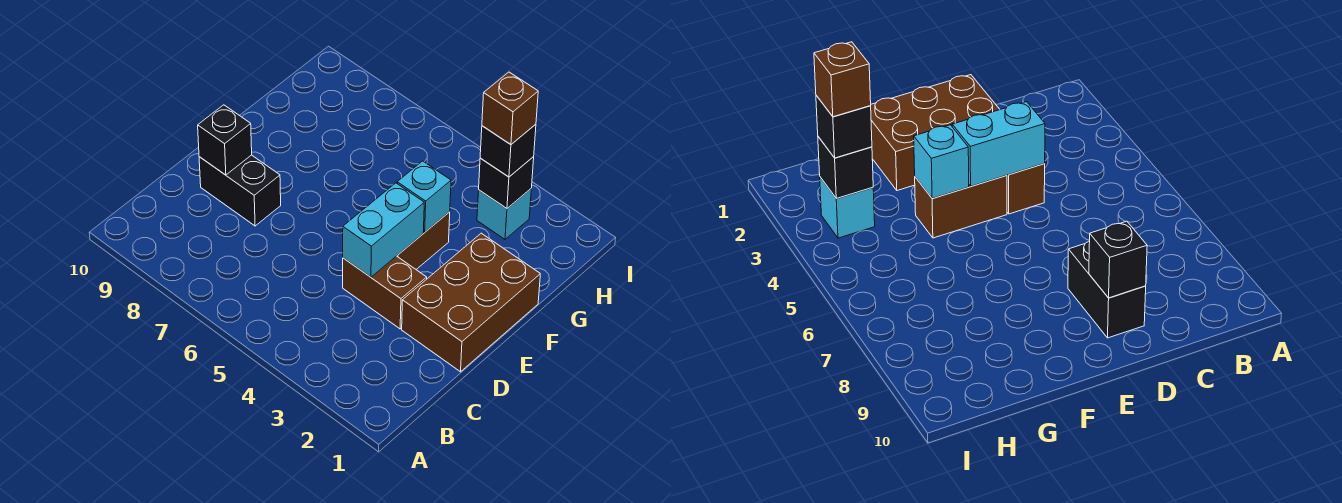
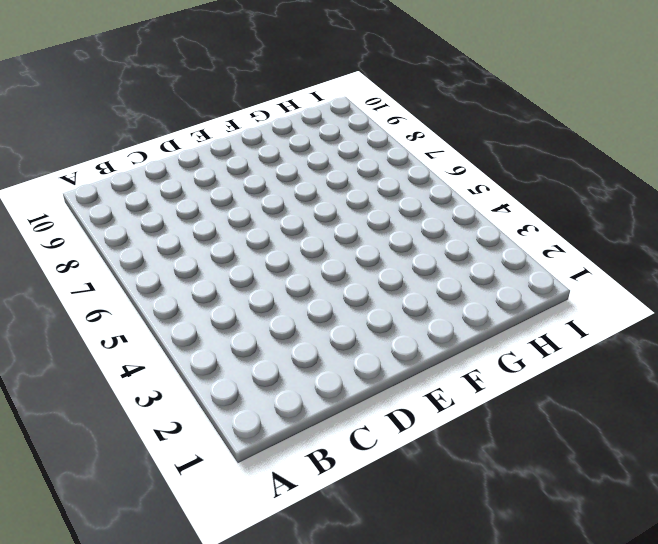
none -> brown 2x3 brick [402,233,540,372]
none -> brown 1x2 brick [343,256,427,329]

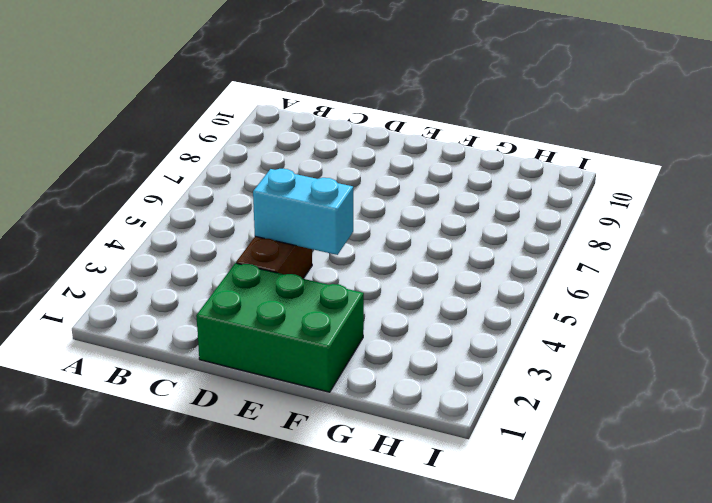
green 2x3 brick [196,263,364,392] -> brown 2x3 brick [402,233,540,372]
none -> black 1x2 brick [199,155,281,226]
none -> brown 1x2 brick [397,212,450,269]

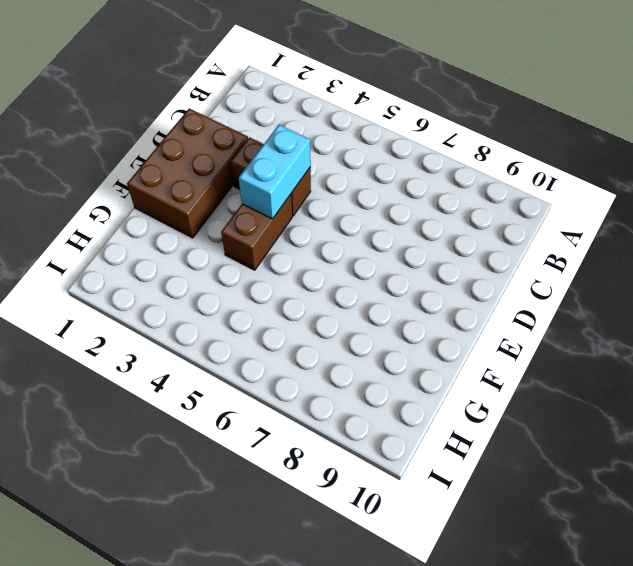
none -> black 1x2 brick [199,155,281,226]
none -> cyan 1x1 brick [477,189,531,239]

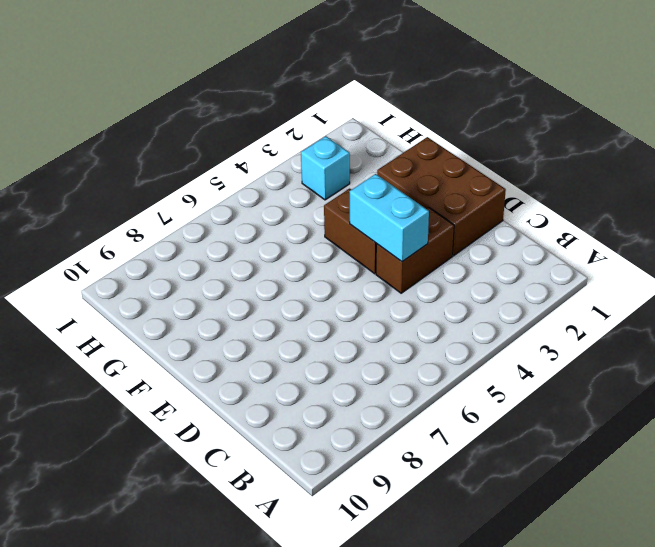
none -> black 1x2 brick [199,155,281,226]
none -> black 1x1 brick [198,105,252,175]

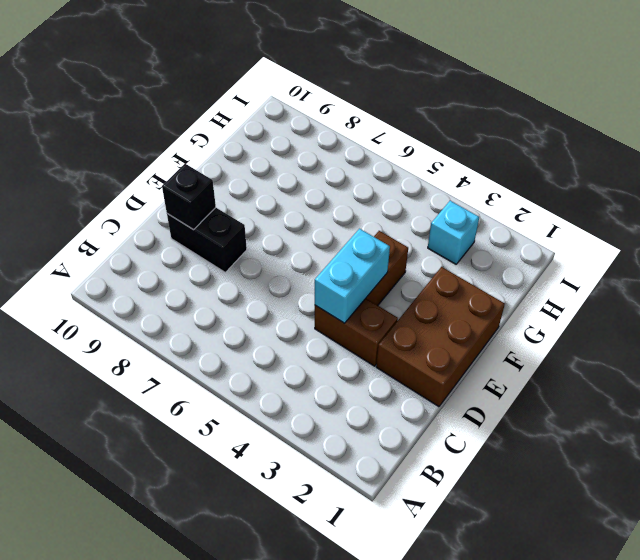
none -> cyan 1x1 brick [397,161,451,232]
none -> black 1x1 brick [479,157,534,209]

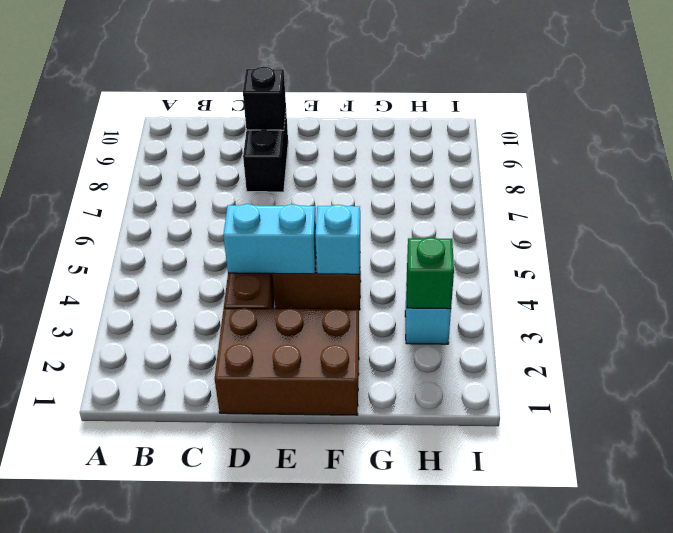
green 1x1 brick [407,237,454,309] -> black 1x1 brick [479,157,534,209]
none -> black 1x1 brick [480,124,536,177]
none -> brown 1x1 brick [482,72,538,144]

